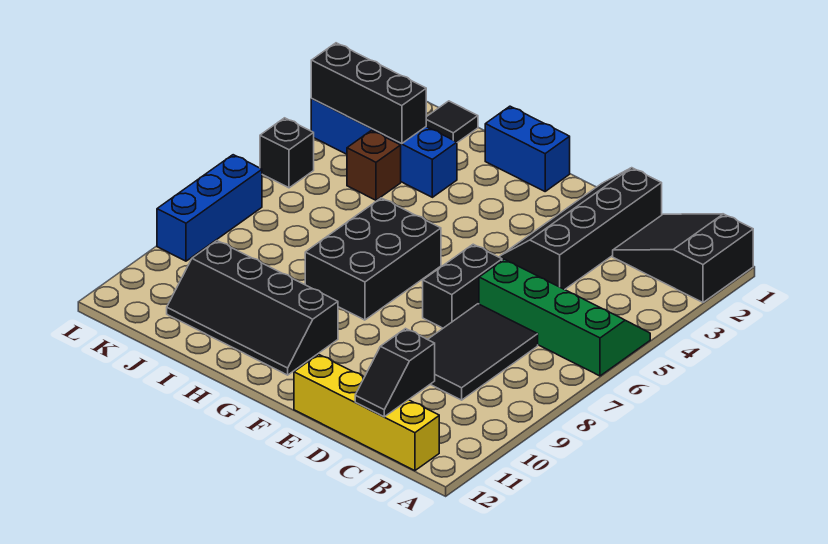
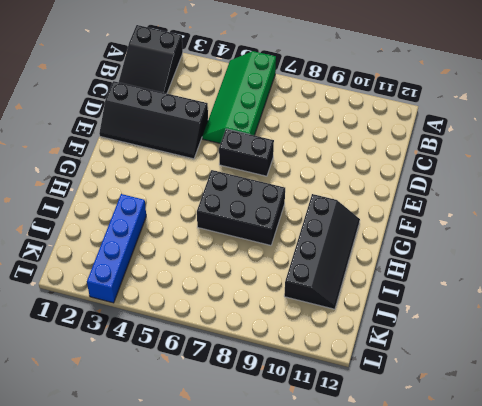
none -> yellow 1x4 brick [294,354,439,471]
none -> black 2x3 tile [428,304,538,400]
none -> blue 1x2 brick [485,106,570,191]

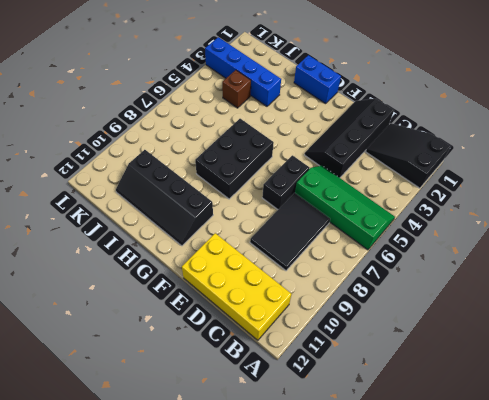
yellow 2x4 brick [182,233,292,340] -> yellow 1x4 brick [294,354,439,471]
none -> black 1x1 tile [426,101,478,143]
none -> black 1x1 brick [260,118,314,188]
none -> blue 1x3 brick [157,155,262,261]

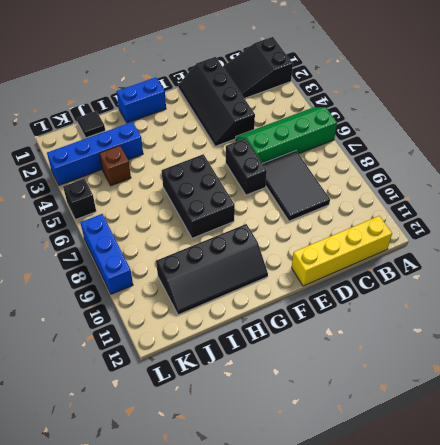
none -> black 1x2 slope [355,329,435,417]
none -> black 1x3 brick [311,43,426,144]

